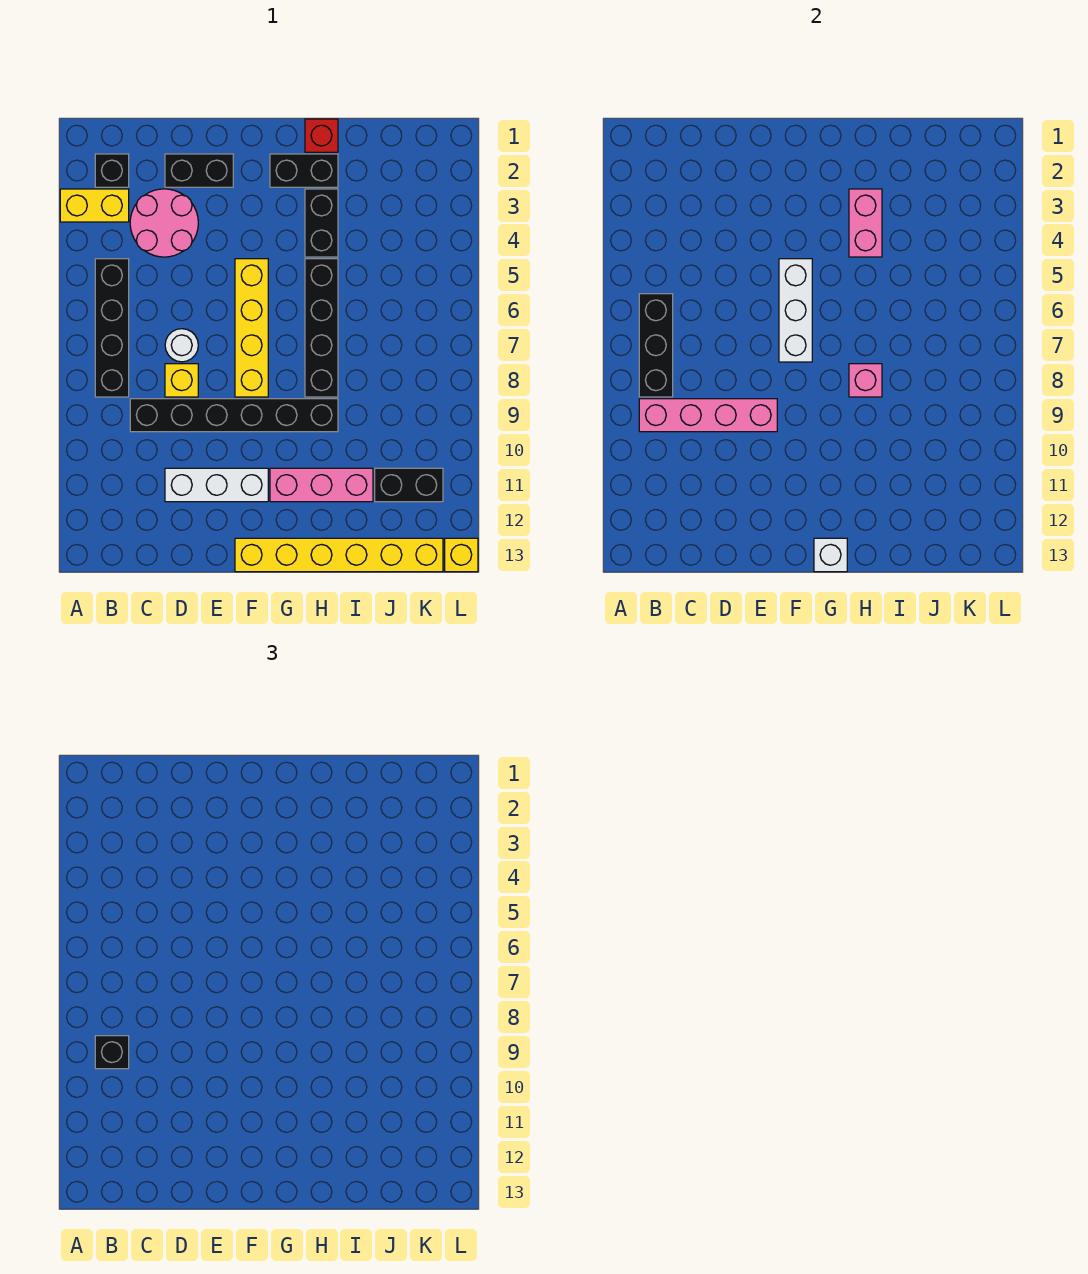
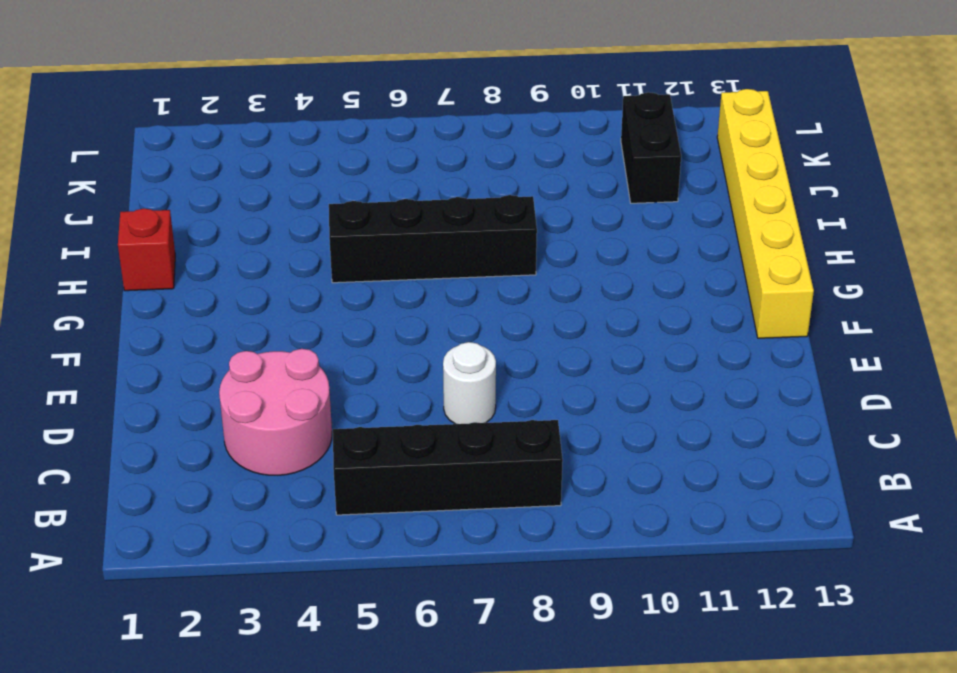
none -> yellow 1x2 brick [60,189,129,222]
none -> black 1x1 brick [95,154,129,187]
none -> black 1x6 brick [130,399,338,432]

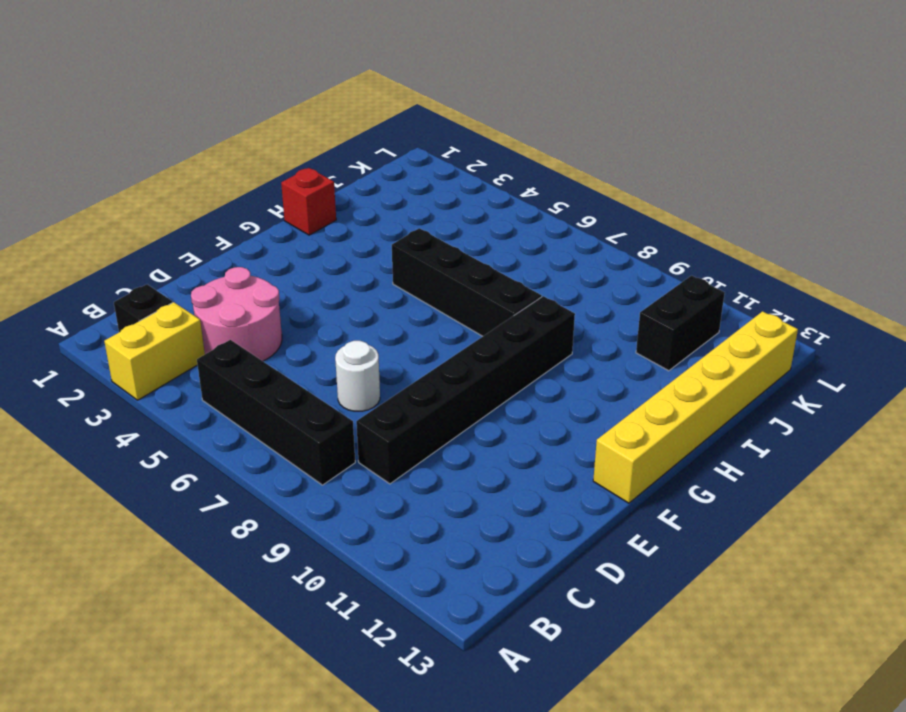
none -> black 1x2 brick [165,154,233,187]
none -> yellow 1x1 brick [165,364,198,397]
none -> white 1x3 brick [165,468,268,502]

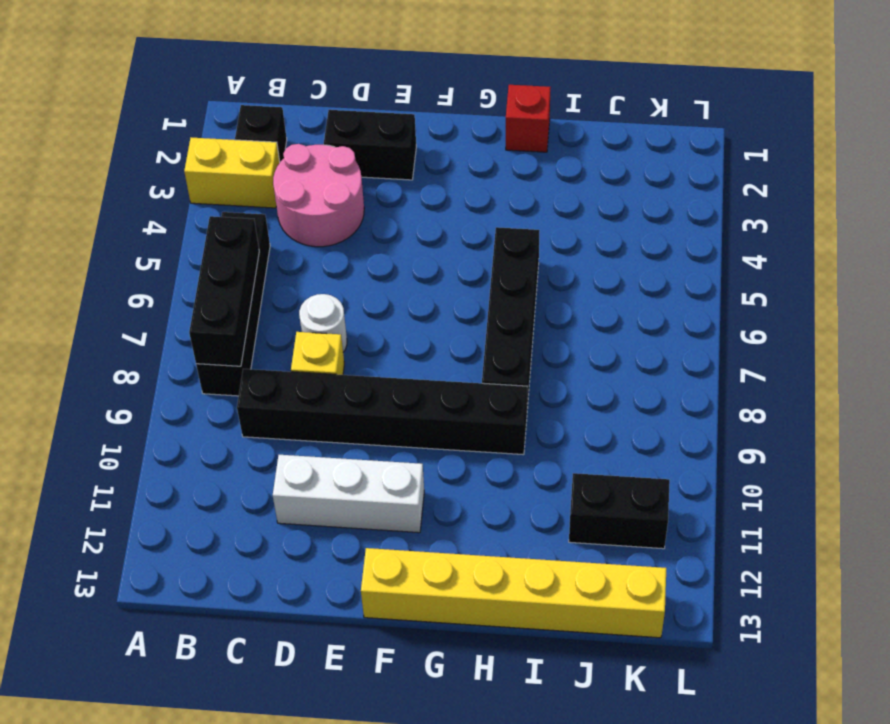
none -> yellow 1x4 brick [235,259,268,397]
none -> black 1x2 brick [270,154,338,187]
none -> pink 1x3 brick [270,468,373,502]

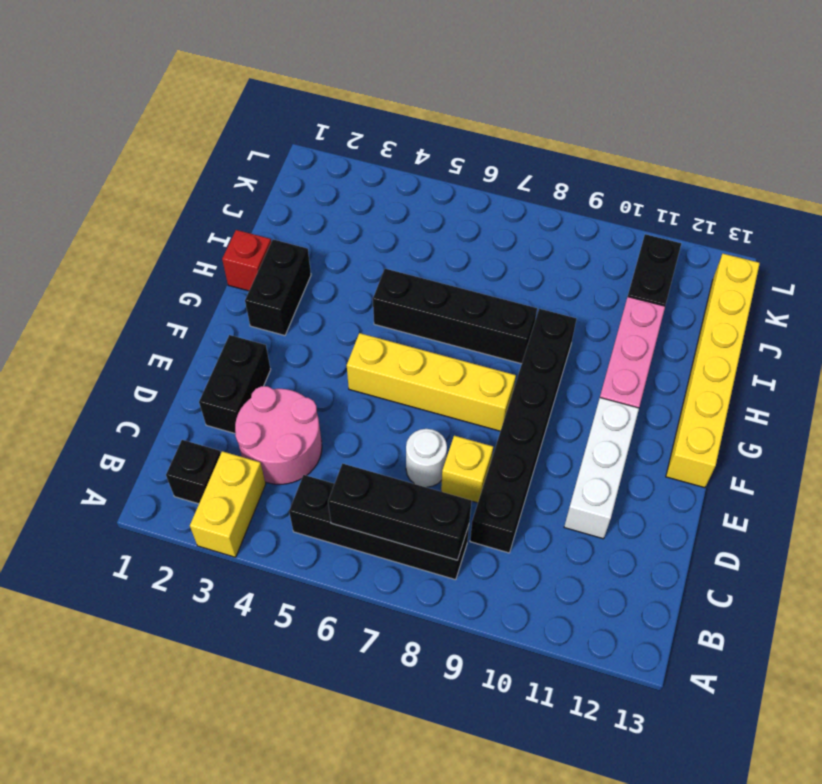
none -> black 1x2 brick [305,189,338,257]
none -> yellow 1x1 brick [445,538,478,572]
none -> pink 1x4 brick [639,399,777,432]

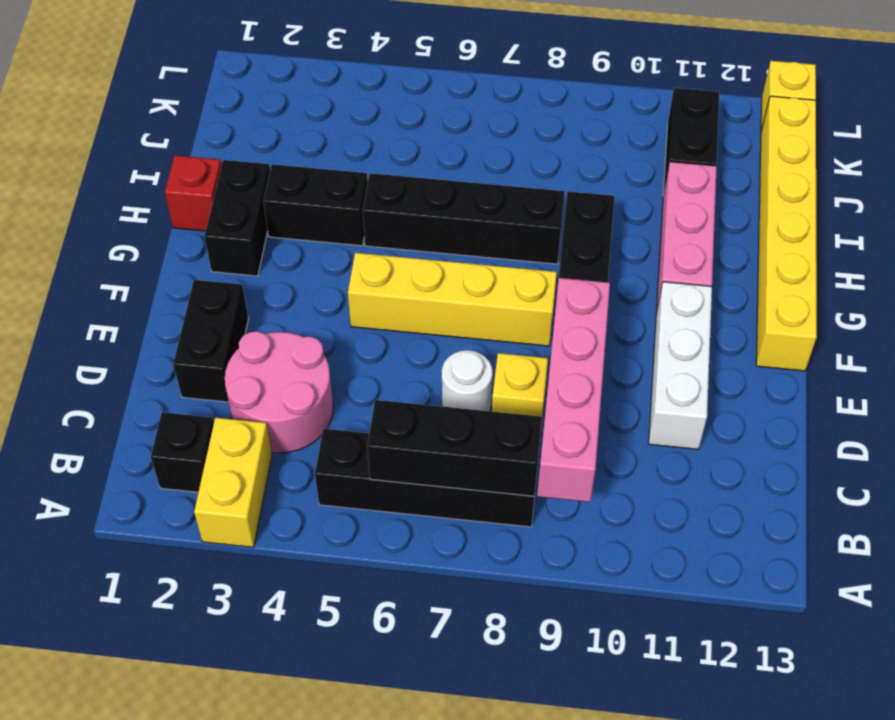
none -> white 1x3 brick [779,259,812,362]
none -> white 1x1 brick [814,538,847,572]
none -> pink 1x2 brick [849,189,882,257]

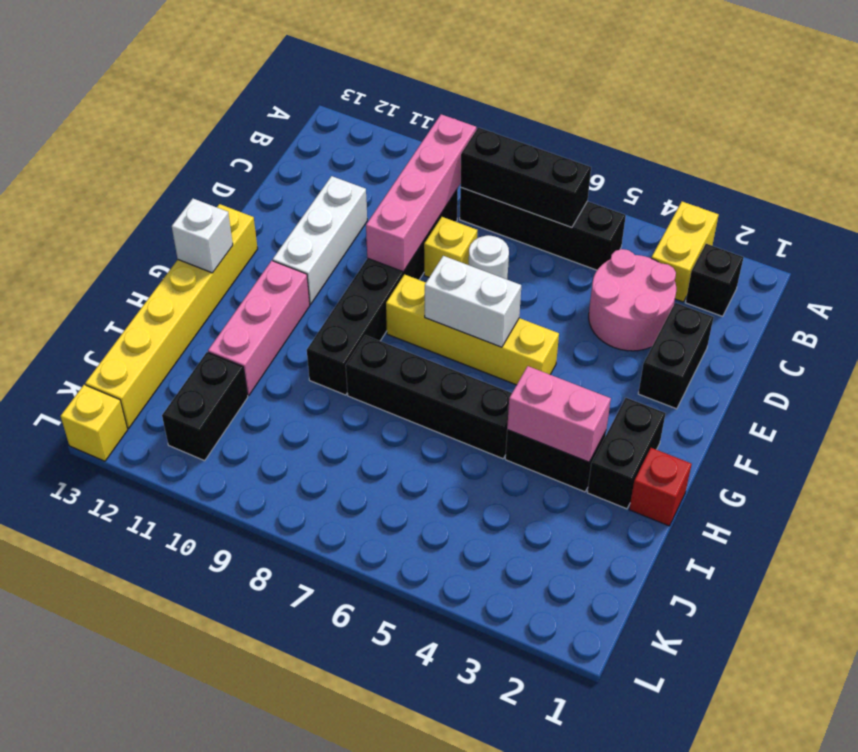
white 1x2 brick [425,256,521,347] -> white 1x3 brick [779,259,812,362]
none -> pink 1x1 brick [849,364,882,397]
none -> black 1x1 brick [95,1036,129,1069]

